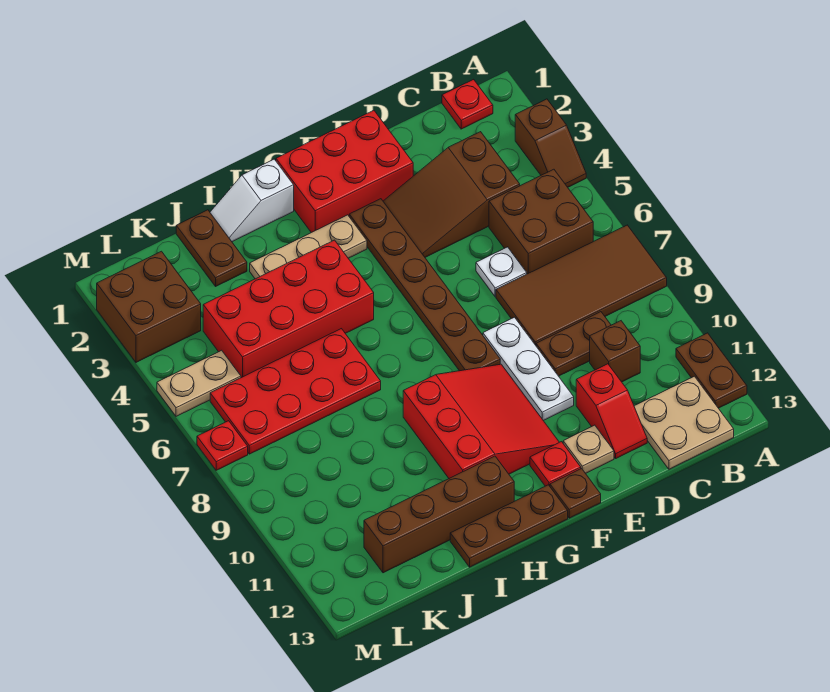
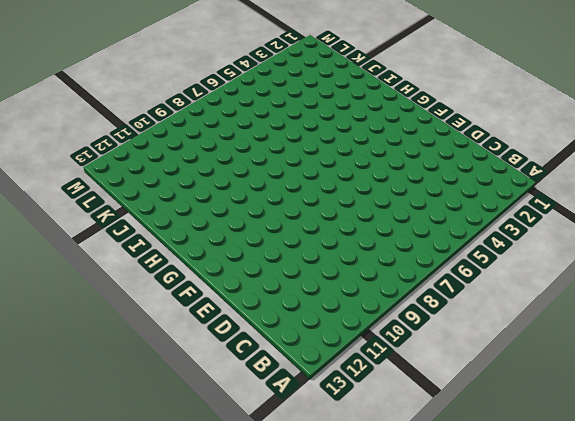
none -> brown 1x2 slope [515,99,586,187]
none -> brown 2x4 tile [496,225,667,345]
none -> brown 1x2 plate [676,333,747,408]

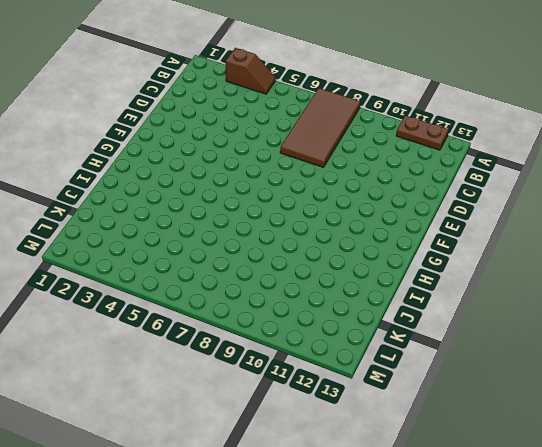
none -> red 1x1 plate [442,79,493,129]
none -> brown 2x2 brick [489,169,593,274]
none -> tan 2x2 plate [634,376,734,469]

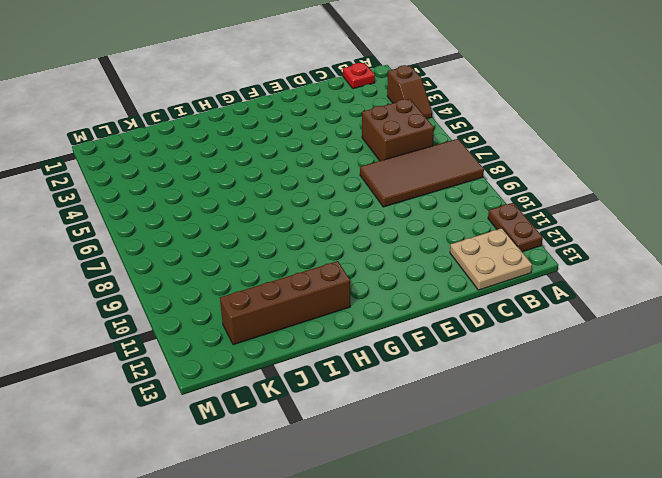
none -> brown 2x3 slope [383,132,520,257]
none -> brown 1x2 plate [536,312,611,376]
none -> brown 1x1 brick [590,321,640,382]

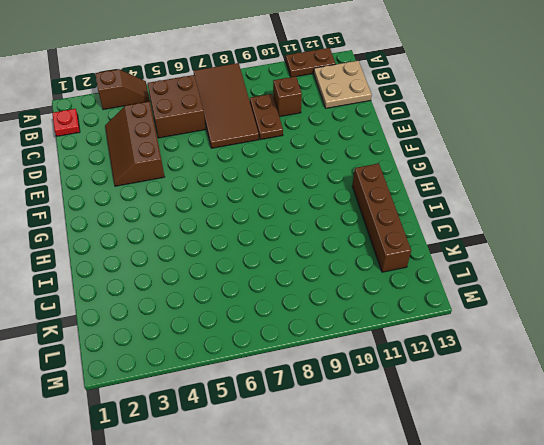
brown 2x3 slope [105,101,165,186] -> brown 2x3 slope turned to [383,132,520,257]
none -> white 1x1 plate [476,247,527,297]
none -> red 1x2 slope [576,364,647,458]
none -> red 2x3 brick [276,110,413,233]

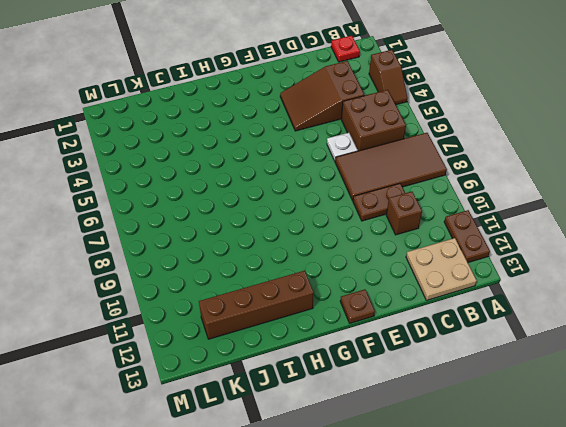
none -> red 1x2 slope [576,364,647,458]
none -> red 2x3 brick [276,110,413,233]
none -> white 1x3 plate [483,317,574,420]

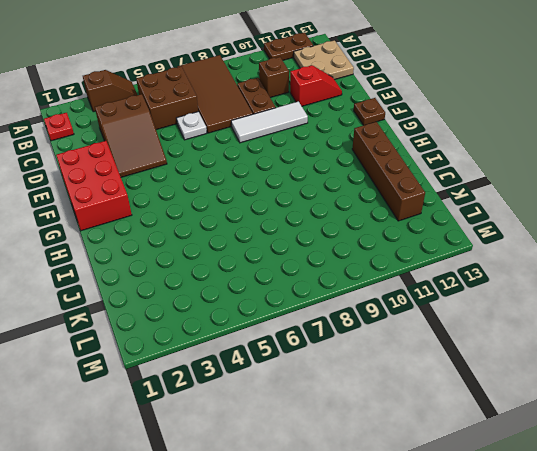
white 1x3 tile [231,101,308,143] -> white 1x3 plate [483,317,574,420]
none -> tan 1x1 plate [563,425,614,473]
none -> brown 1x6 plate [349,199,500,371]
none -> red 3x3 slope [403,364,559,478]

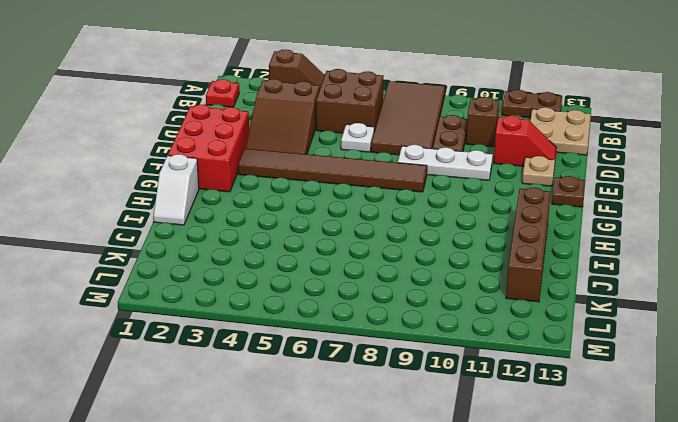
brown 1x6 tile [238,149,427,192] -> brown 1x6 plate [349,199,500,371]
none -> red 3x3 slope [403,364,559,478]
none -> red 1x1 plate [530,442,581,486]
none -> tan 1x3 plate [250,215,367,279]

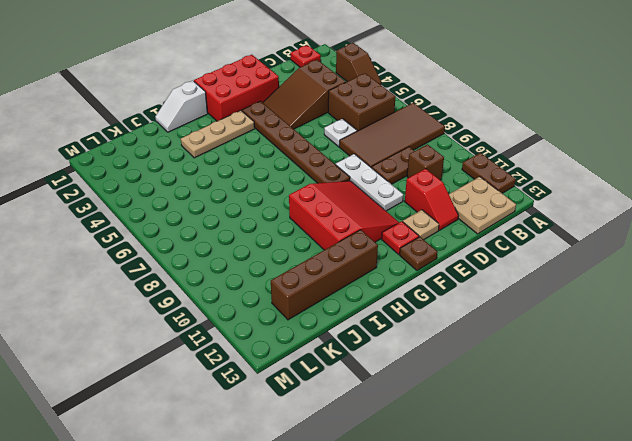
none -> brown 1x3 plate [450,485,568,567]
none -> red 2x4 brick [203,240,374,378]
none -> red 2x4 plate [210,329,381,454]

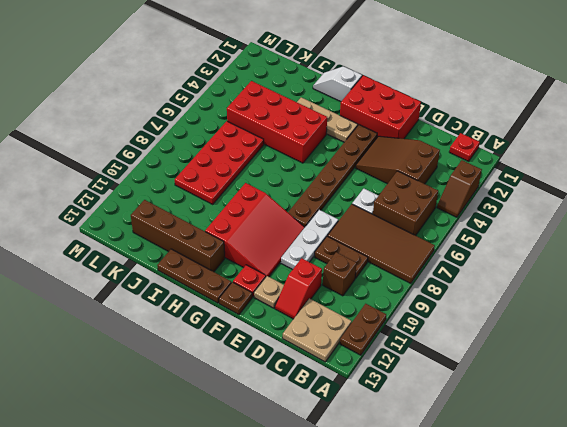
red 2x4 plate [175,121,264,204] -> red 2x4 plate turned to [210,329,381,454]
none -> brown 1x2 plate [176,210,247,286]
none -> brown 2x2 brick [97,251,201,362]
none -> tan 1x2 plate [157,350,241,416]

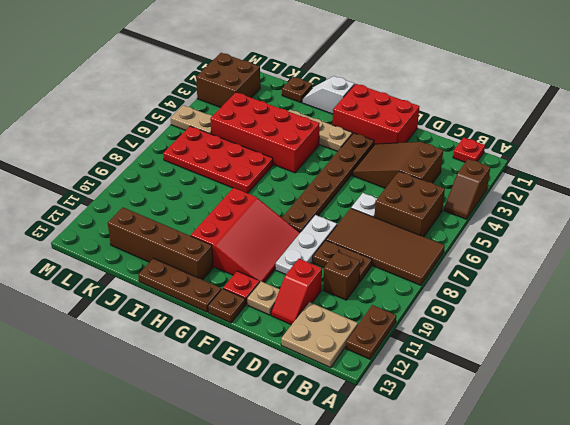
brown 1x1 plate [282,77,312,102] -> brown 1x2 plate [176,210,247,286]
none -> red 1x1 plate [197,421,248,470]

